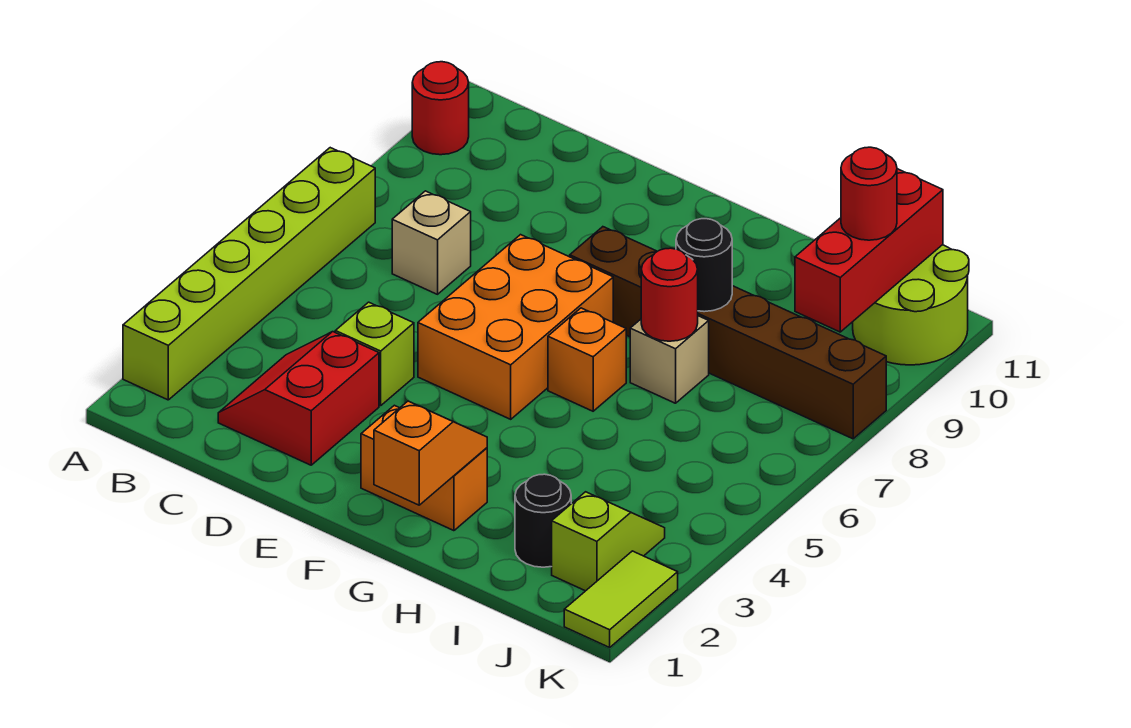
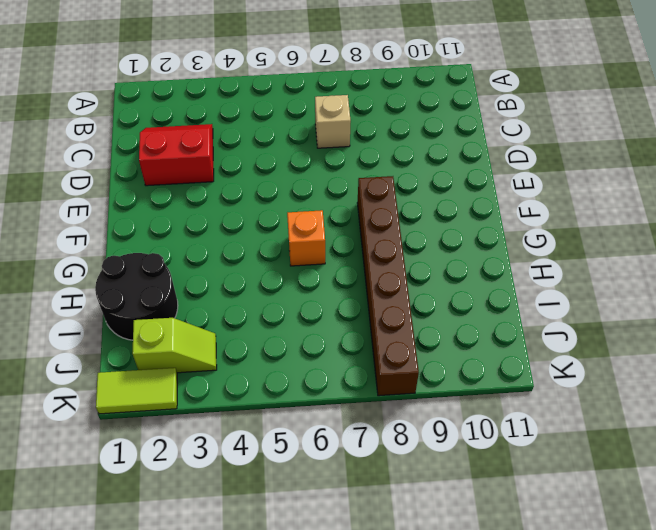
black 2x2 round brick [95,253,178,340] -> black 1x1 round brick [515,474,571,567]
none -> lime 1x6 brick [123,148,375,400]
none -> red 1x1 round brick [412,62,469,155]
none -> lime 1x1 brick [335,302,414,406]

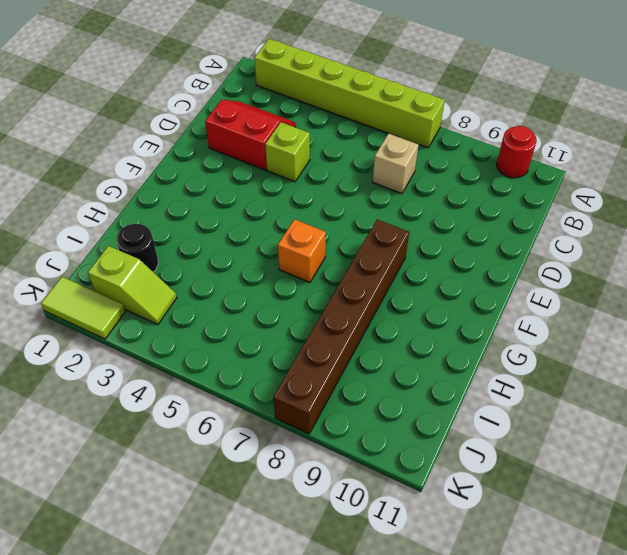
none -> orange 2x3 brick [418,235,613,419]
none -> orange 1x2 brick [361,405,487,531]
none -> tan 1x1 brick [630,316,709,403]

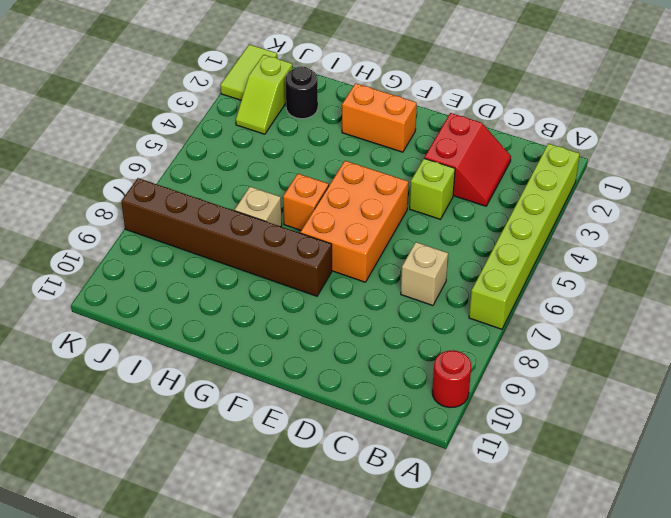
none -> lime 2x2 round brick [853,245,969,365]
none -> orange 1x2 slope [374,401,487,505]
none -> red 1x1 round brick [641,248,698,341]

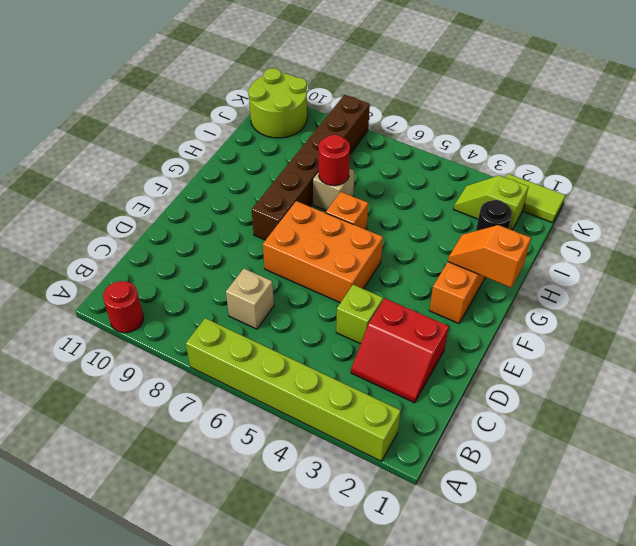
none -> black 1x1 round brick [676,219,732,312]
none -> red 1x3 brick [795,169,943,332]
none -> red 1x1 round brick [841,147,897,240]

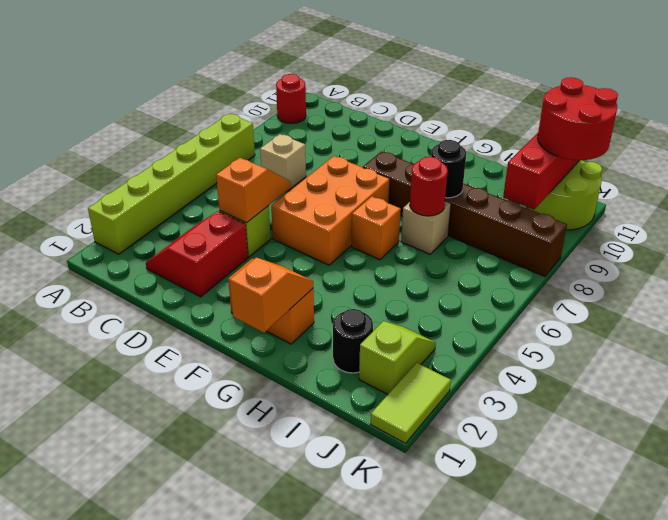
orange 1x2 slope [216,158,291,223] -> none
red 2x2 round brick [538,77,618,160] -> red 1x1 round brick [841,147,897,240]

